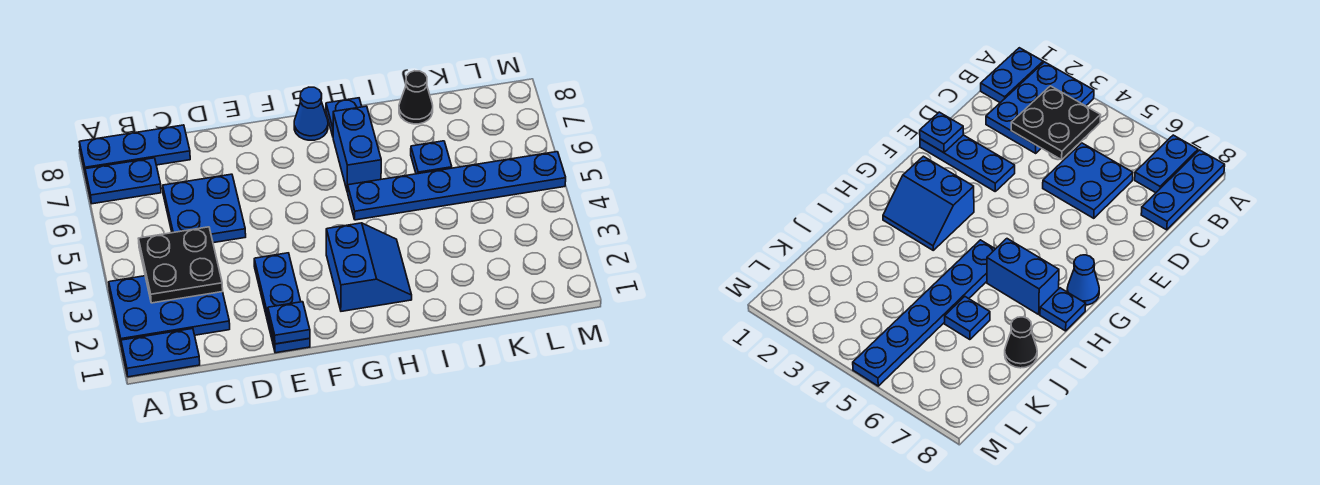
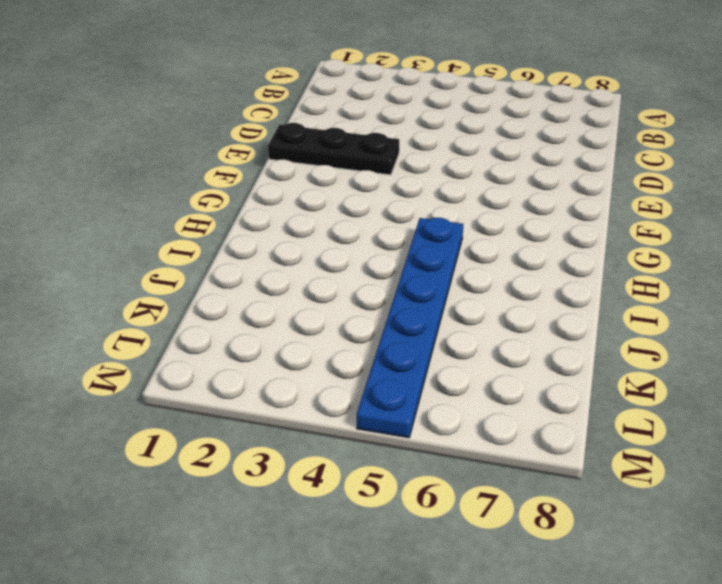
black 1x3 plate [268,123,399,175] -> blue 1x3 plate [254,253,310,353]
none -> blue 1x2 plate [121,329,200,377]
none -> blue 2x3 plate [109,276,230,343]
none -> blue 1x2 plate [85,158,161,204]

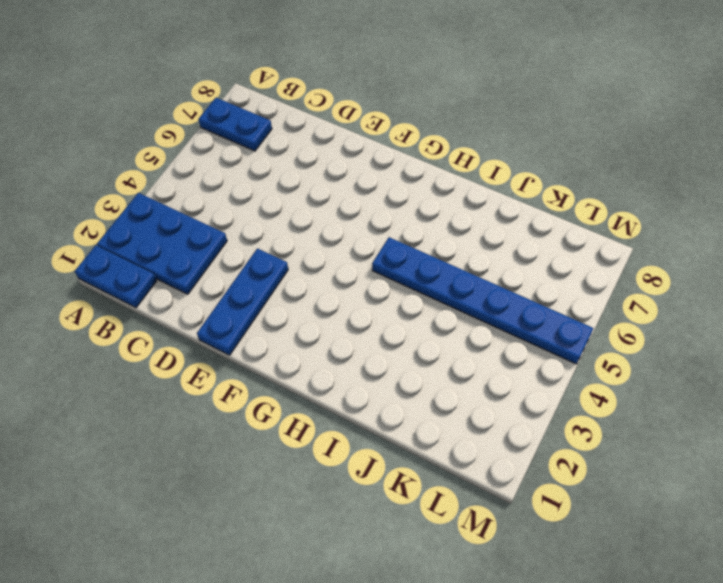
none -> blue 1x3 plate [80,125,190,175]
none -> blue 2x2 plate [163,174,246,243]
none -> blue 2x2 slope [326,223,412,311]

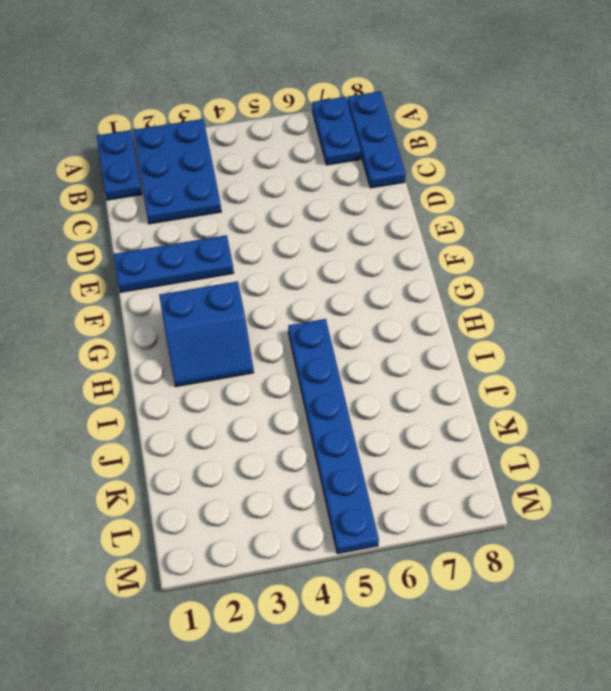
none -> blue 2x2 plate [163,174,246,243]
none -> blue 1x1 cone [294,87,328,140]
none -> blue 1x2 brick [333,106,381,192]

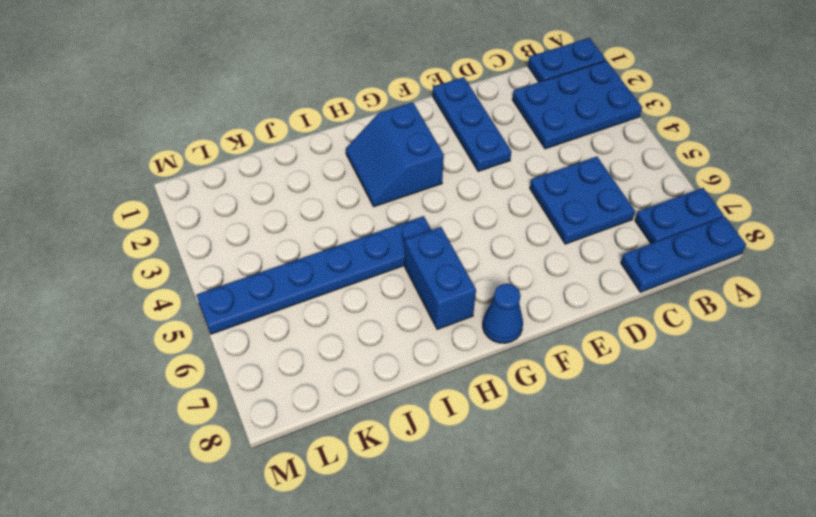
none -> blue 1x1 plate [326,98,362,136]
none -> blue 1x1 plate [411,141,452,174]
none -> black 1x1 cone [399,71,433,124]

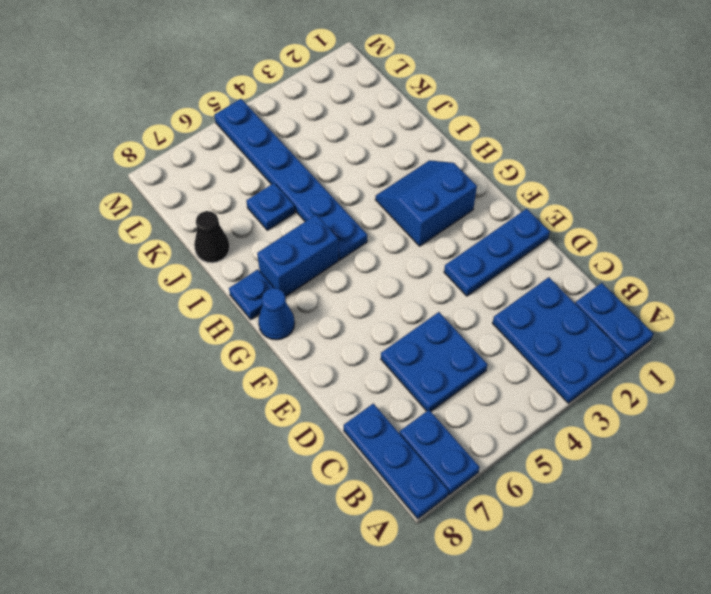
none -> black 2x2 plate [138,227,223,303]
none -> blue 1x1 plate [268,302,310,344]

